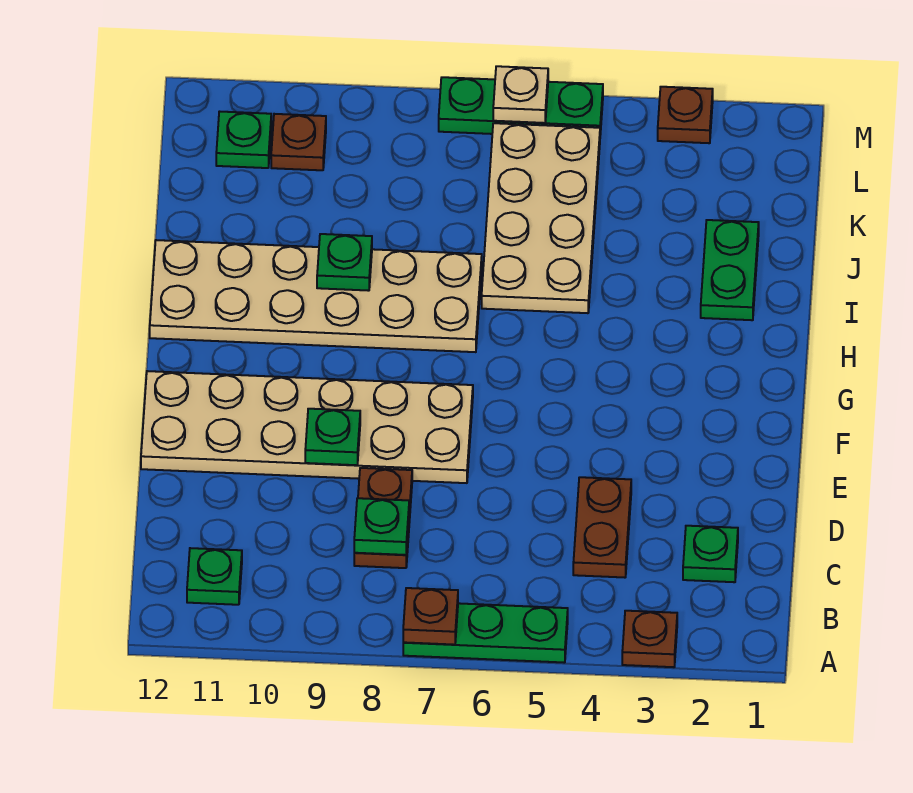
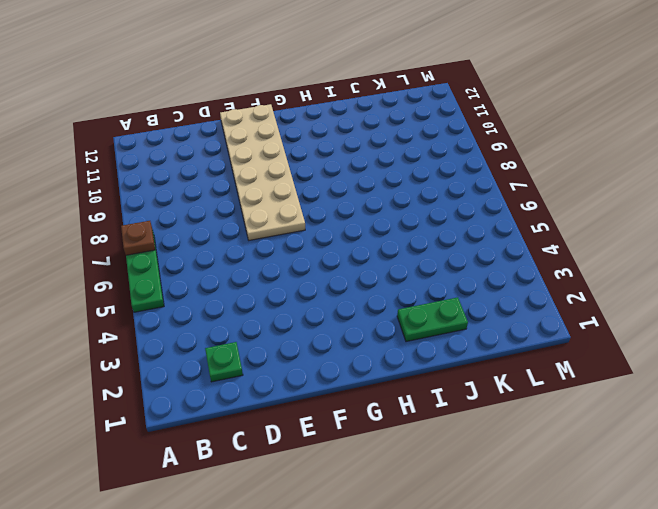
none -> brown 1x1 plate [622,611,677,667]
none -> green 1x1 plate [187,548,242,605]
none -> brown 1x2 plate [573,477,631,578]

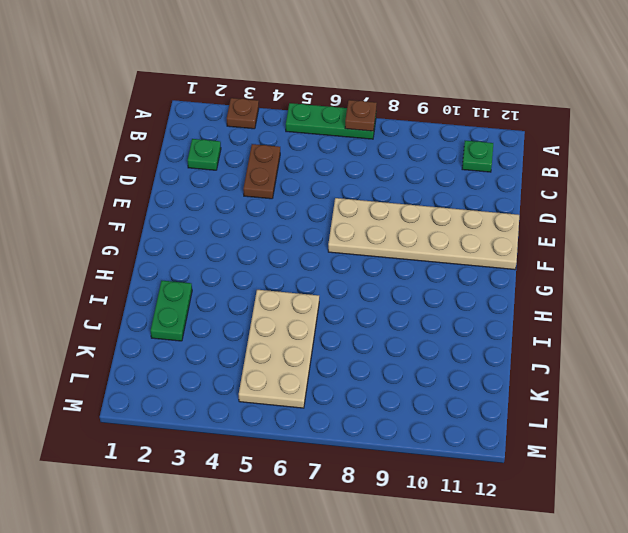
none -> brown 1x2 plate [354,468,412,568]
none -> tan 2x6 plate [150,240,482,352]
none -> brown 1x1 plate [271,114,326,170]

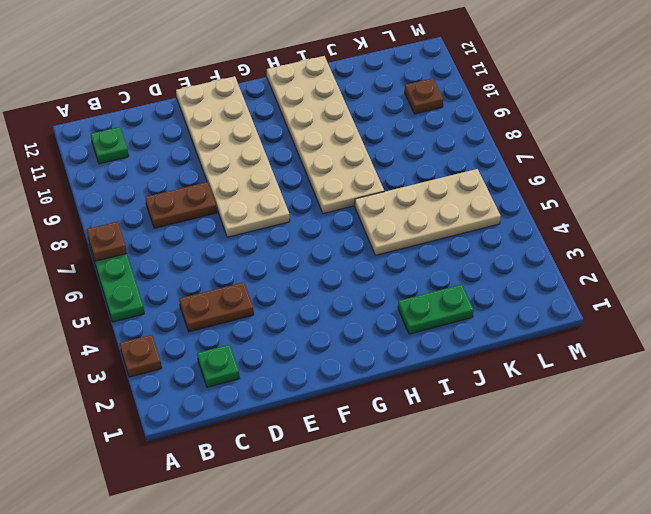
none -> green 1x1 plate [216,112,271,168]
none -> brown 1x1 plate [658,87,713,143]
none -> green 1x3 plate [439,77,603,135]

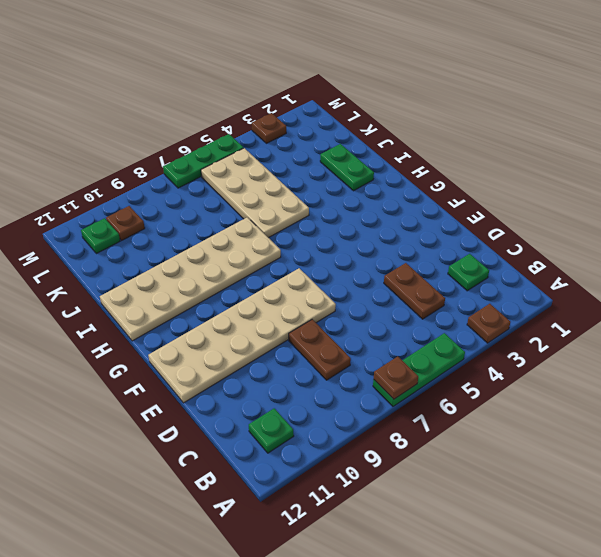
none -> green 1x1 plate [354,498,409,555]
none -> green 1x1 plate [305,409,360,465]
none -> green 1x1 plate [317,234,372,291]

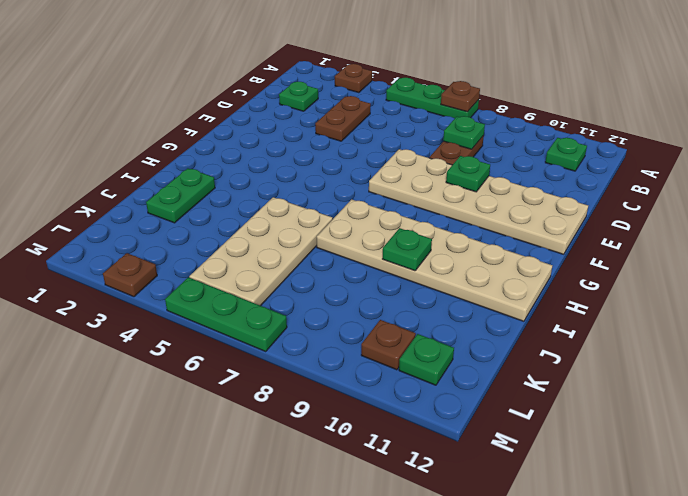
none -> tan 1x1 plate [493,66,548,123]

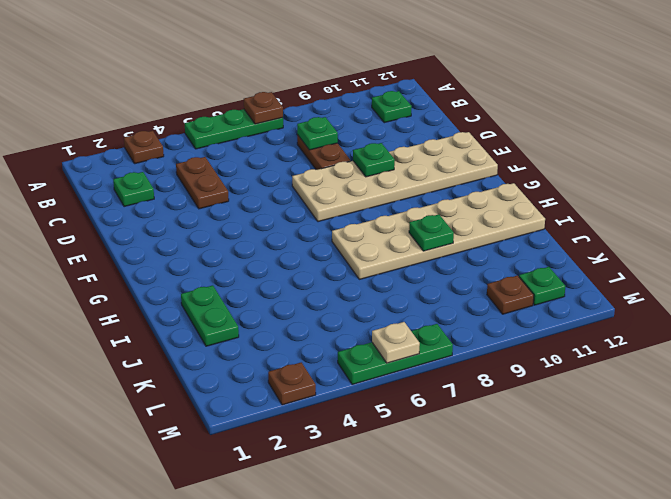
none -> tan 2x4 plate [482,123,600,313]

